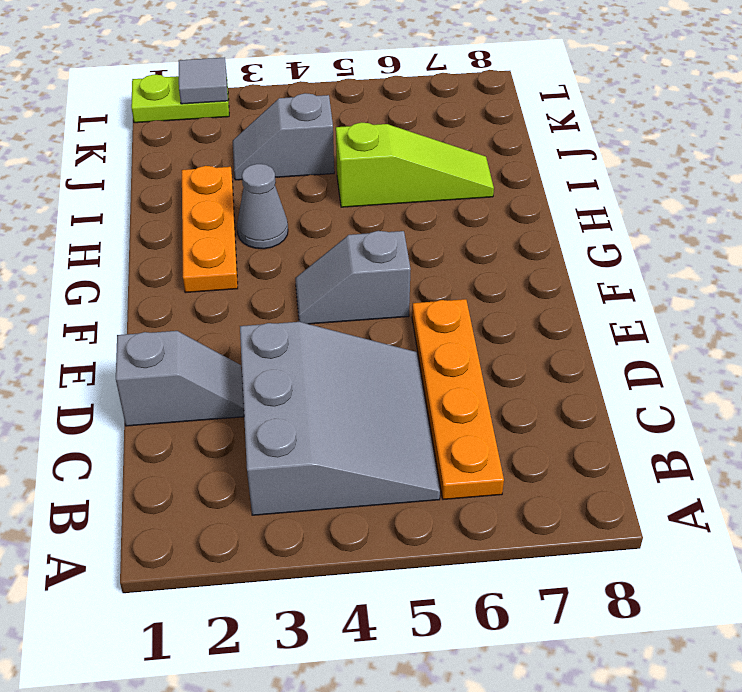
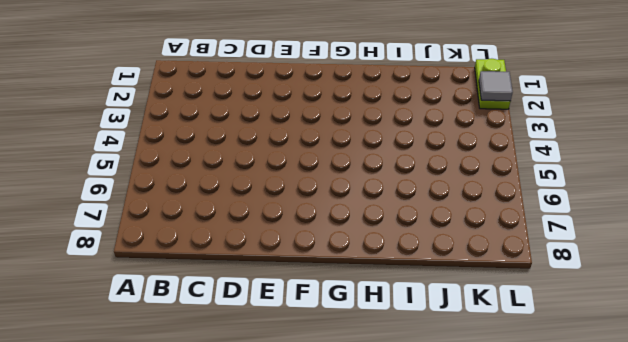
none -> grey 3x3 slope [240,322,440,515]
none -> orange 1x4 plate [412,299,504,500]

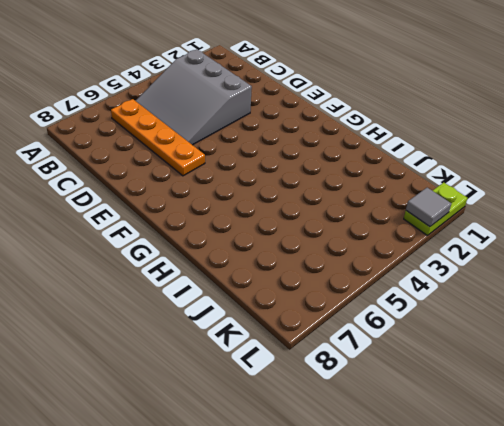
none -> grey 1x2 slope [116,331,244,426]
none -> grey 1x2 slope [295,231,411,324]

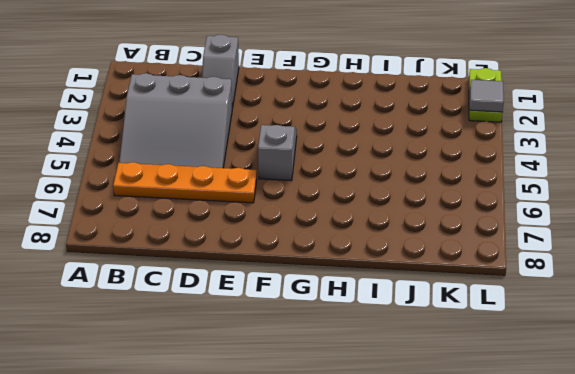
none -> orange 1x3 plate [182,166,238,293]
none -> grey 1x1 cone [237,164,288,249]

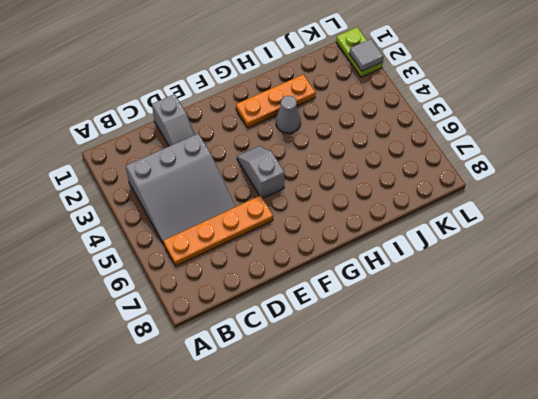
none -> lime 1x3 slope [336,122,494,207]
none -> grey 1x2 slope [233,93,334,180]

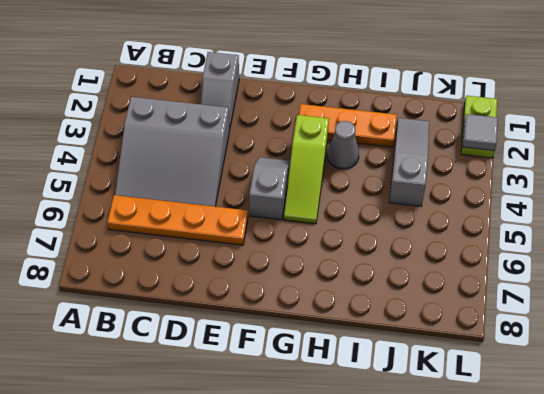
lime 1x3 slope [284,115,329,224] -> lime 1x3 slope moved to [336,122,494,207]
grey 1x3 slope [389,118,429,206] -> grey 1x2 slope [233,93,334,180]

